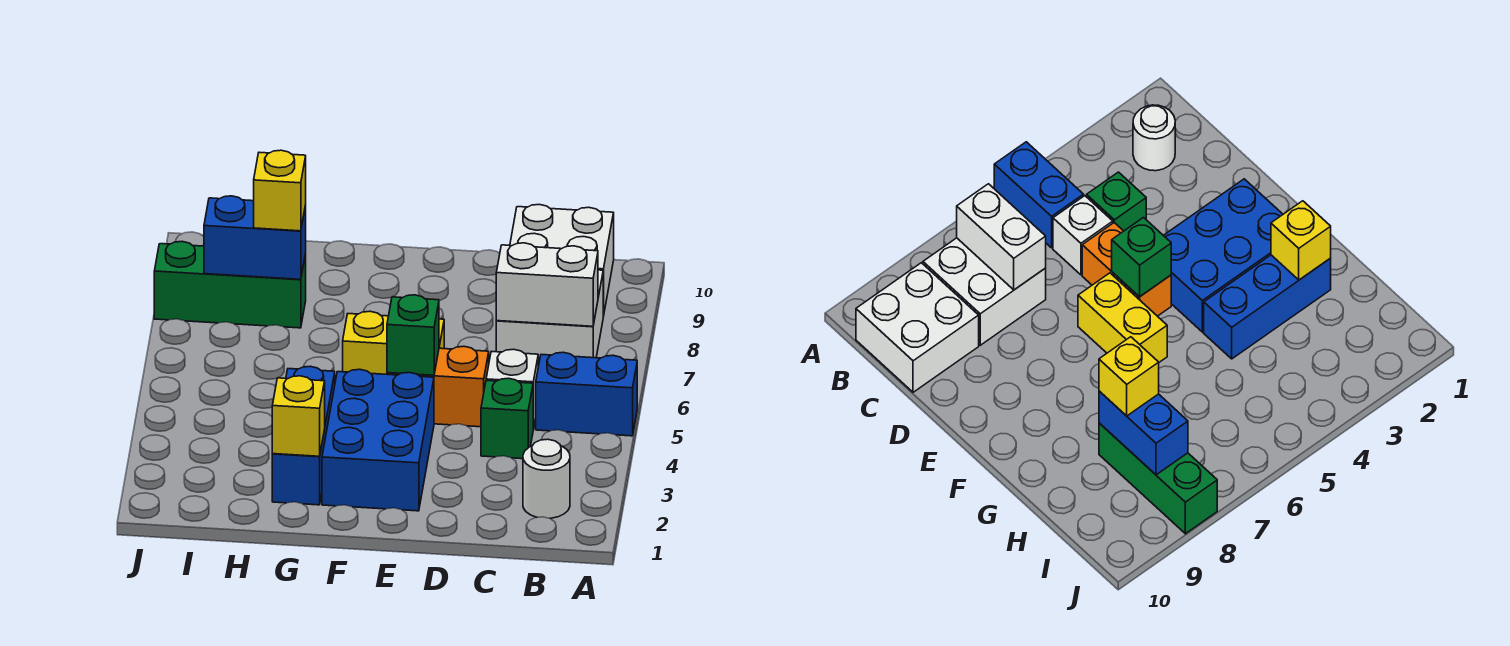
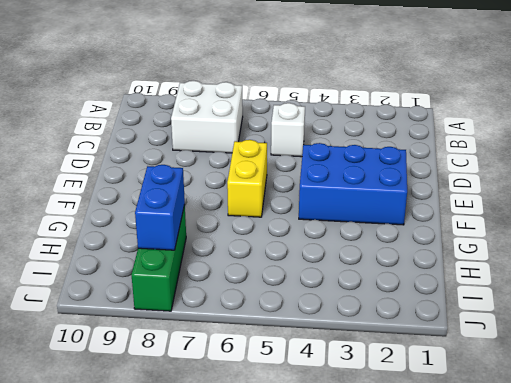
none -> blue 1x2 brick [536,352,637,436]
none -> white 1x1 round brick [523,439,570,518]
none -> white 2x2 brick [510,204,614,317]

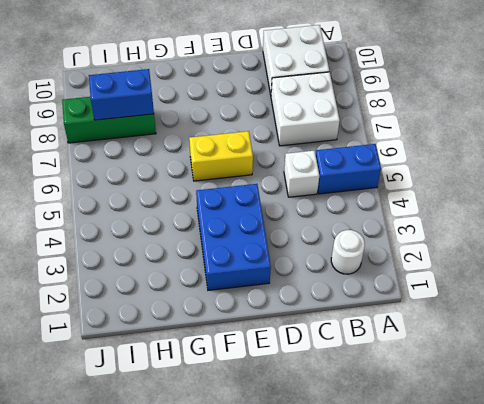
none -> green 1x1 brick [481,378,533,459]
none -> orange 1x2 brick [387,346,489,427]
none -> blue 1x3 brick [272,366,335,505]

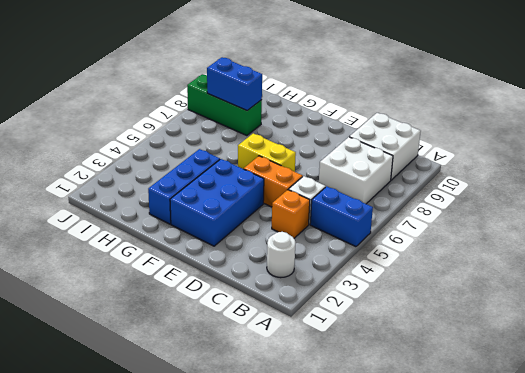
orange 1x1 brick [272,190,310,238] -> green 1x1 brick [481,378,533,459]
none -> white 1x2 brick [496,243,598,326]
none -> green 1x1 brick [387,295,439,375]
none -> yellow 1x1 brick [272,376,325,456]

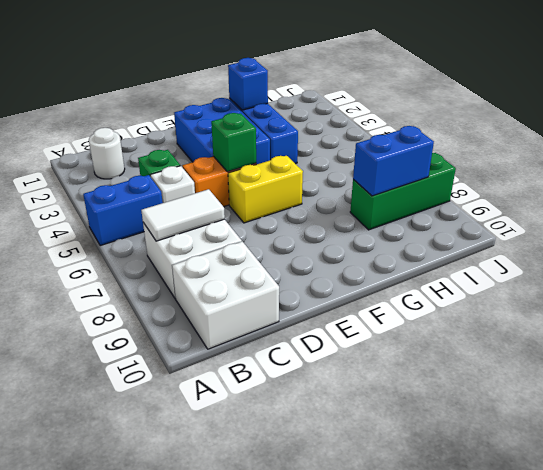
white 1x2 tile [141,189,225,241] -> white 1x2 brick [496,243,598,326]
blue 1x1 brick [228,58,268,110] -> yellow 1x1 brick [272,376,325,456]
none -> yellow 1x1 brick [254,150,306,231]

